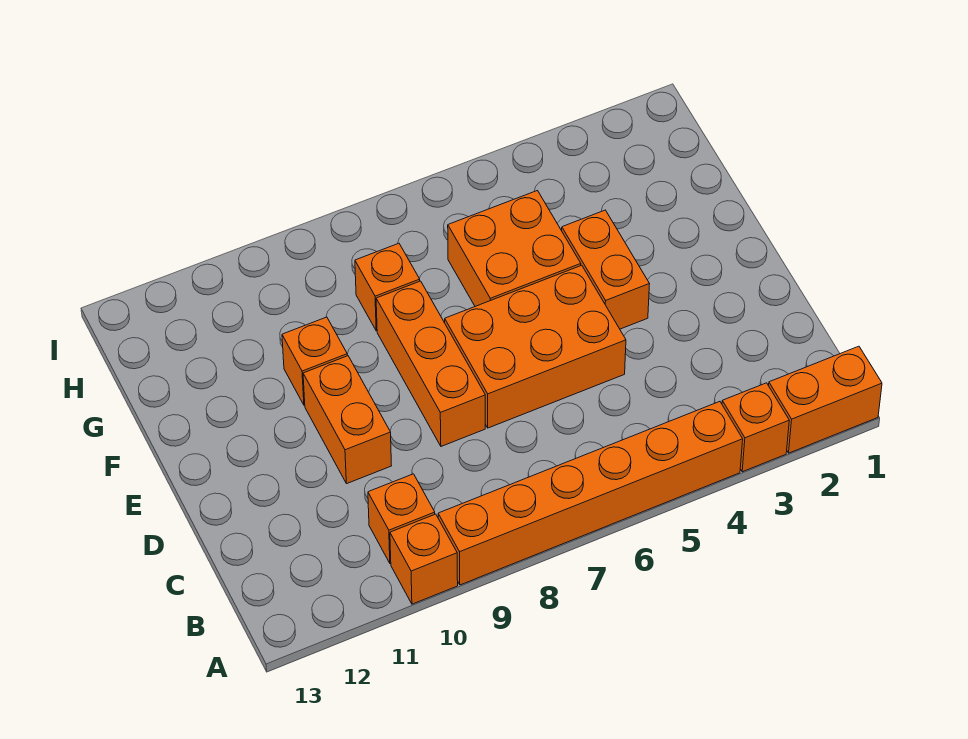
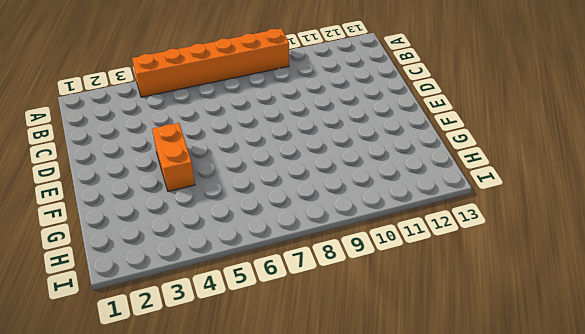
none -> orange 1x2 brick [769,346,882,453]
none -> orange 1x1 brick [722,383,789,472]
none -> orange 1x1 brick [390,514,458,604]

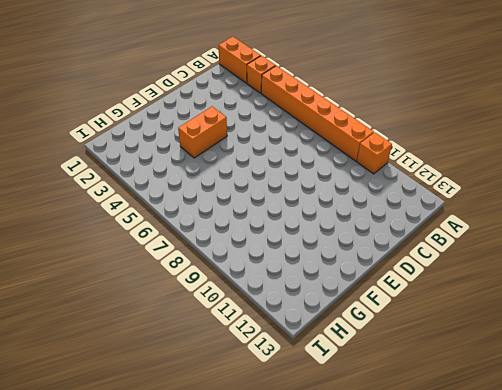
none -> orange 1x1 brick [368,474,435,564]
none -> orange 2x3 brick [445,265,626,428]
none -> orange 1x3 brick [376,281,485,446]

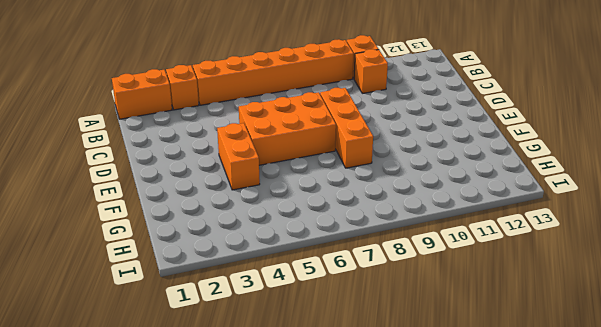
none -> orange 1x2 brick [303,356,391,484]
none -> orange 2x2 brick [448,191,581,306]
none -> orange 1x1 brick [282,317,347,405]

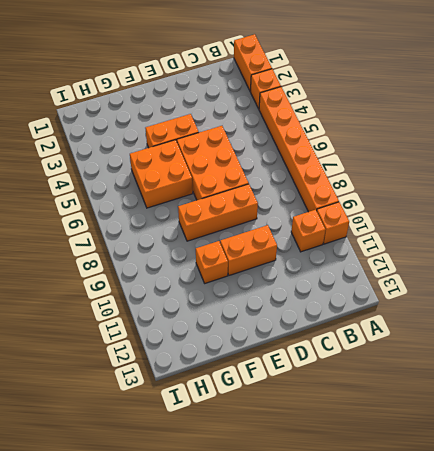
none -> orange 1x1 brick [355,243,420,331]

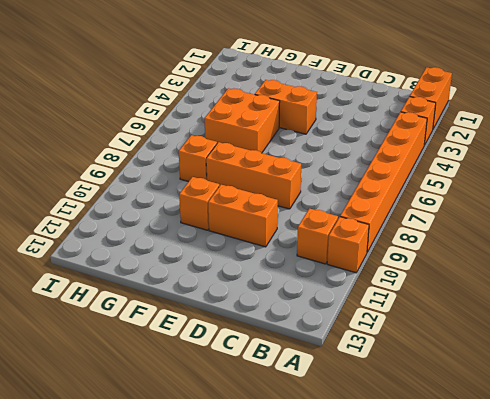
none -> orange 2x3 brick [445,265,626,428]

